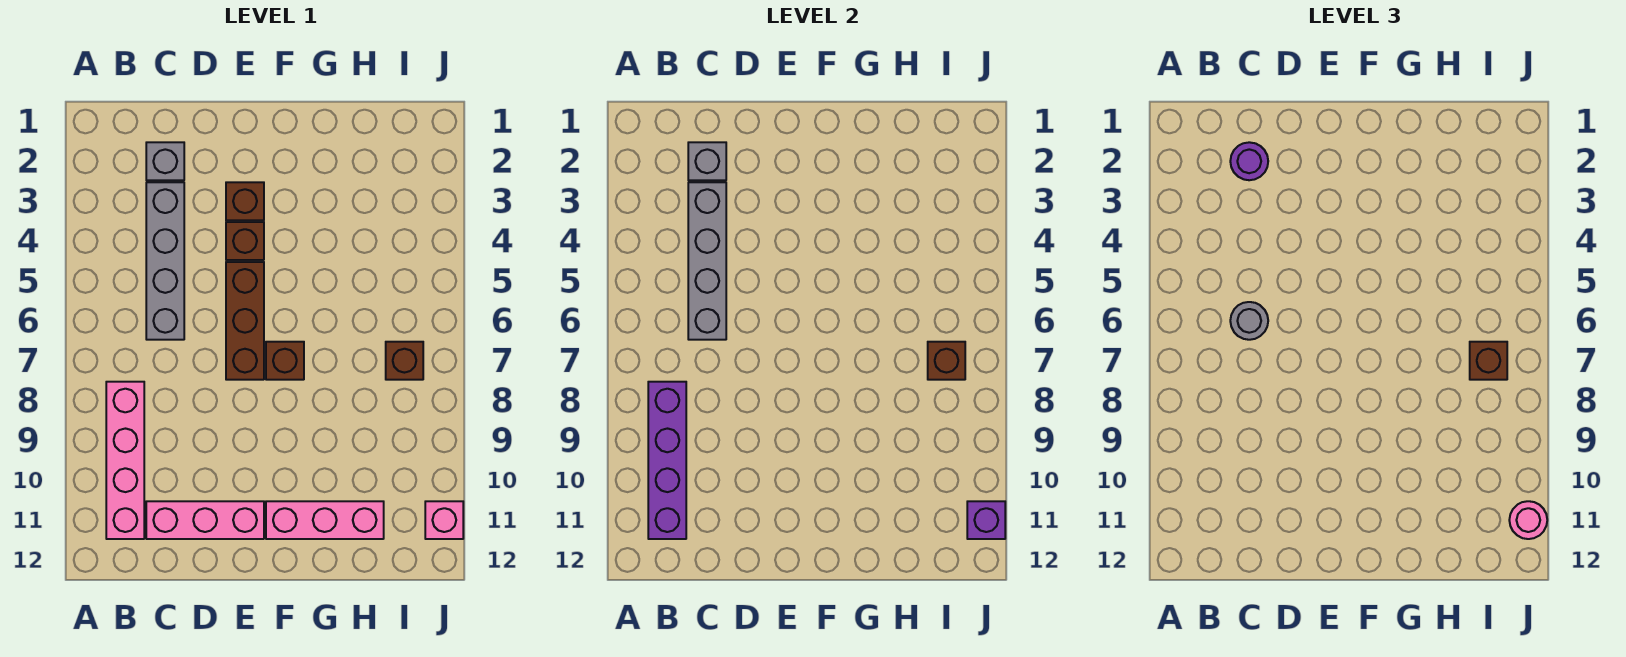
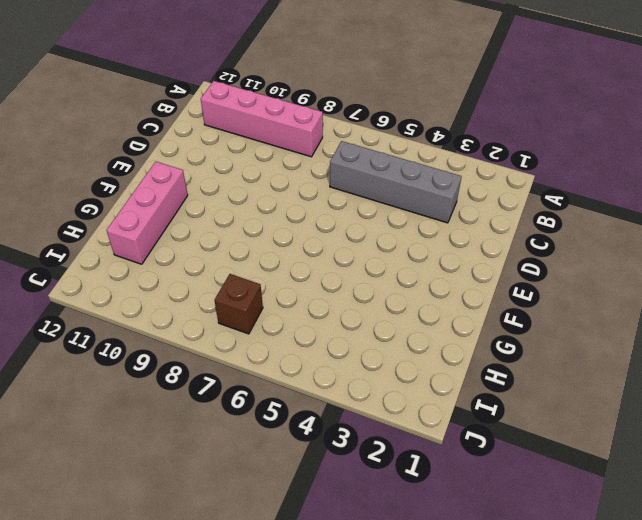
none -> grey 1x1 brick [146,142,184,180]
none -> pink 1x3 brick [146,501,264,539]
none -> brown 1x1 brick [226,182,264,220]

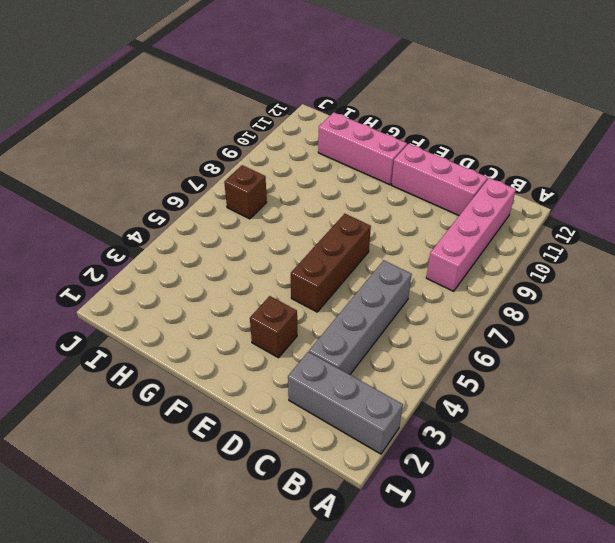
grey 1x3 brick [288,352,403,454] -> grey 1x1 brick [146,142,184,180]
none -> brown 1x1 brick [226,222,264,260]
none -> brown 1x1 brick [266,342,304,380]
none -> pink 1x1 brick [425,501,463,539]

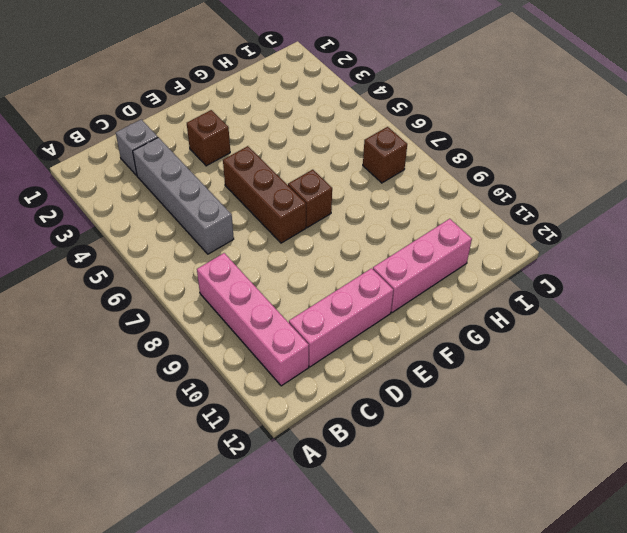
none -> brown 1x1 brick [226,222,264,260]
none -> pink 1x1 brick [425,501,463,539]
none -> purple 1x4 brick [648,382,686,539]

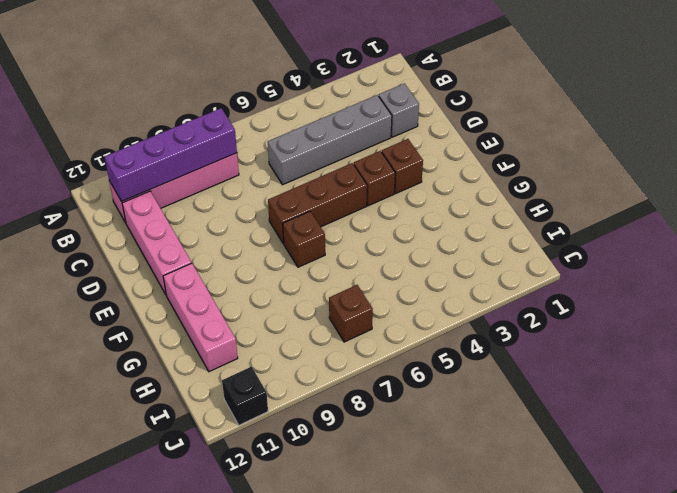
black 1x1 brick [222,367,268,425] -> pink 1x1 brick [425,501,463,539]
none -> grey 1x1 brick [688,142,726,180]
none -> grey 1x4 brick [688,182,726,340]
none -> brown 1x1 brick [928,342,965,380]

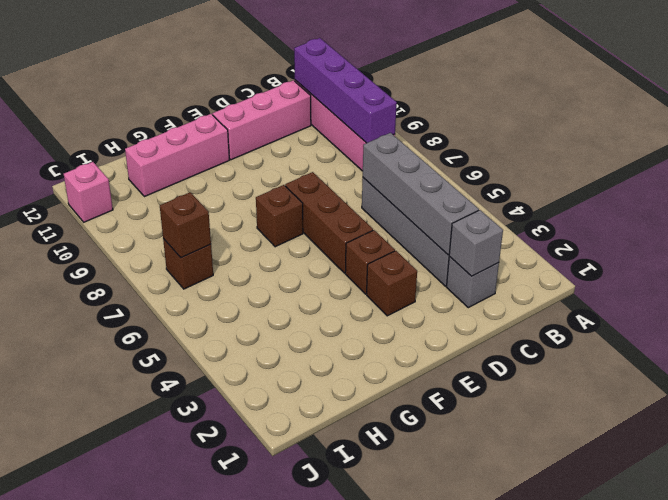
none -> purple 1x1 brick [967,501,1005,539]
none -> purple 1x1 round brick [1230,142,1268,180]
none -> grey 1x1 round brick [1230,302,1268,340]

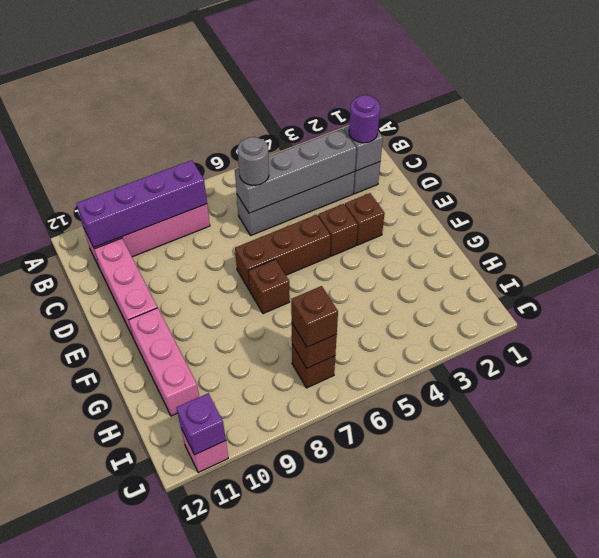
none -> pink 1x1 round brick [1509,501,1547,539]

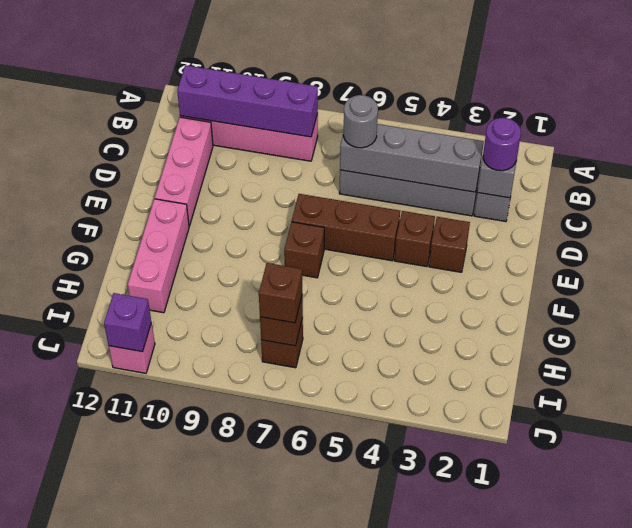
none -> pink 1x1 round brick [1509,501,1547,539]

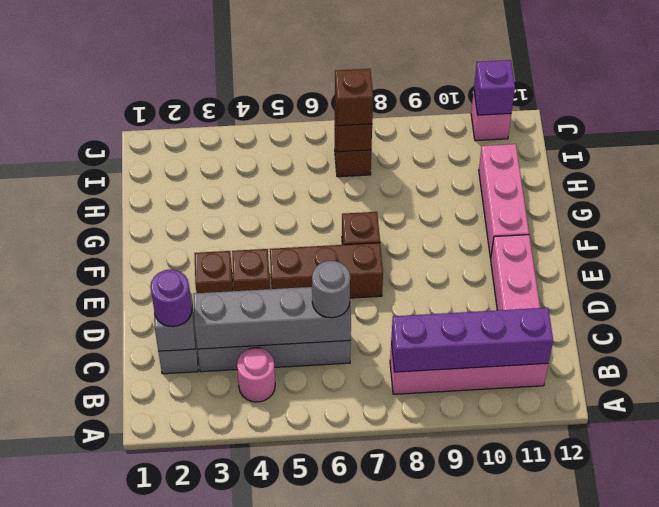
pink 1x1 round brick [237,348,275,402] -> pink 1x1 round brick moved to [1509,501,1547,539]

